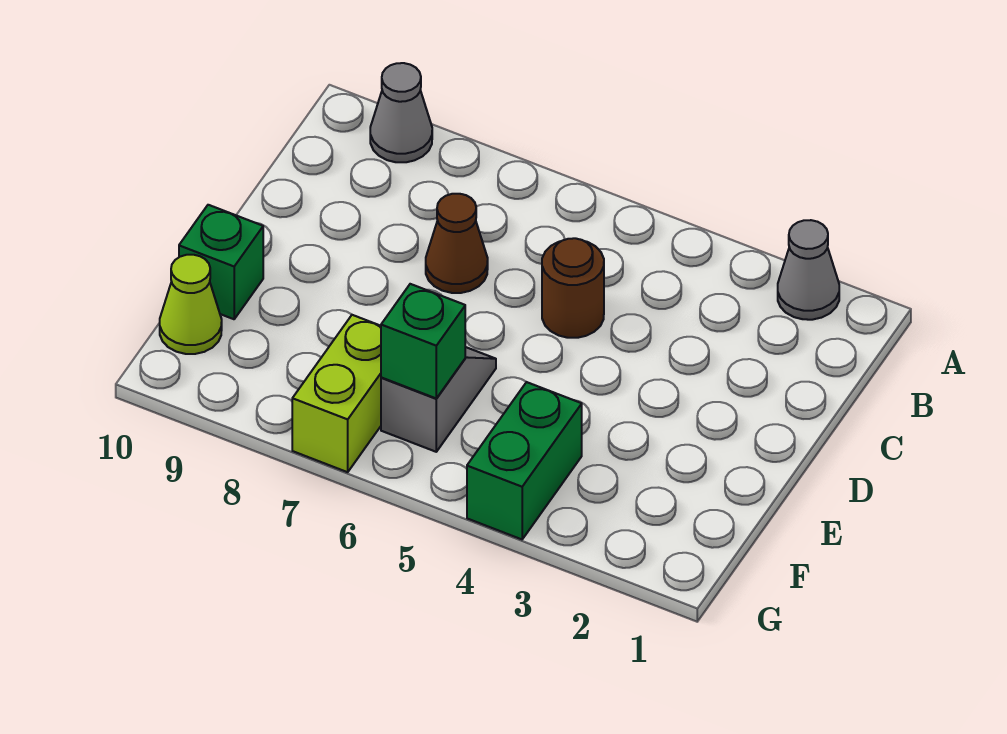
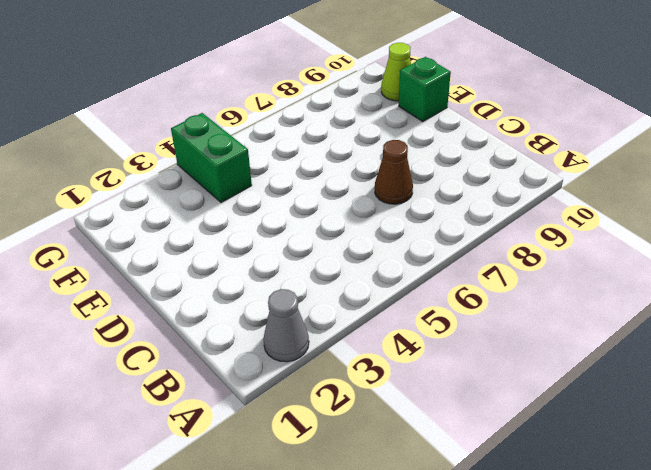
none -> grey 1x1 cone [370,63,432,162]
none -> brown 1x1 round brick [542,238,604,338]

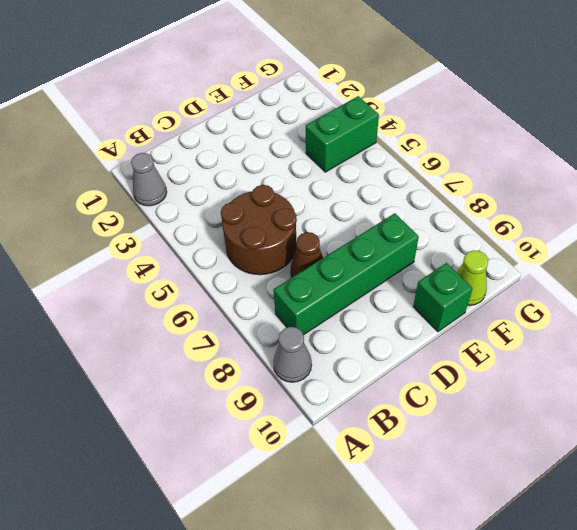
brown 2x2 round brick [221,185,297,275] -> brown 1x1 round brick [542,238,604,338]
green 1x4 brick [273,213,419,335] -> none
none -> grey 1x2 slope [381,347,496,452]
none -> lime 1x2 brick [292,315,381,472]

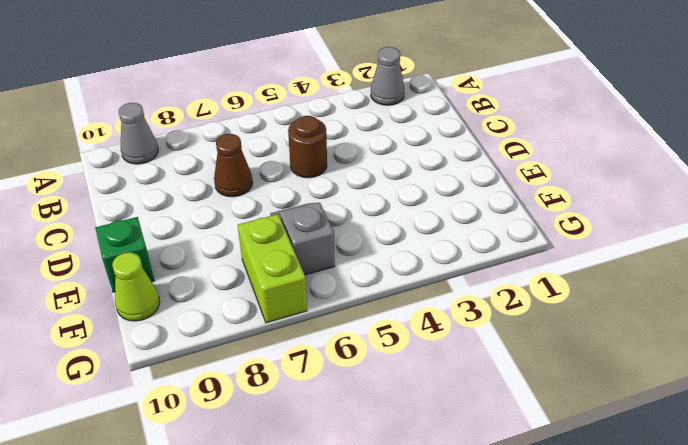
none -> green 1x2 brick [467,382,582,539]
none -> green 1x1 brick [381,284,465,398]

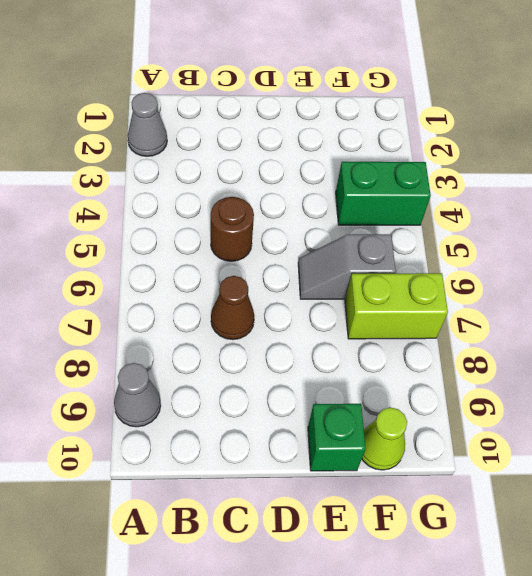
none -> green 1x1 brick [381,284,465,398]

